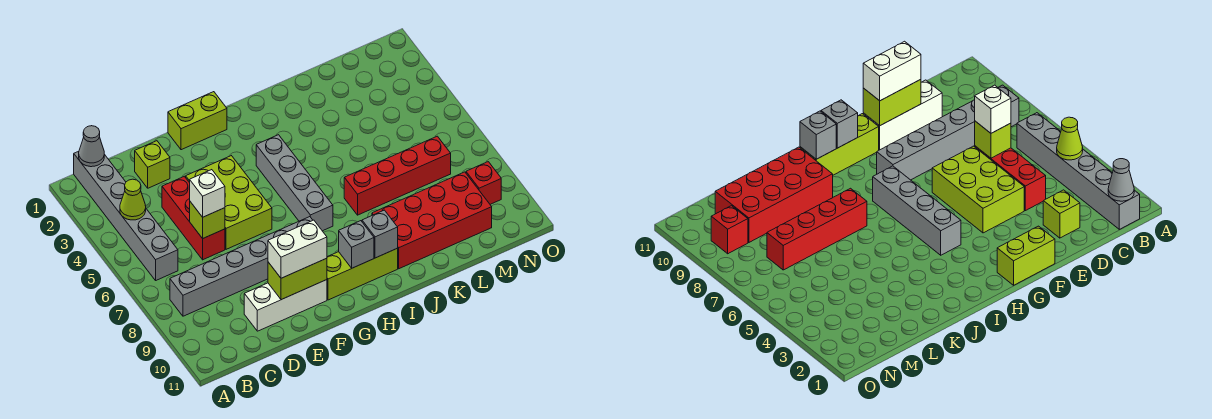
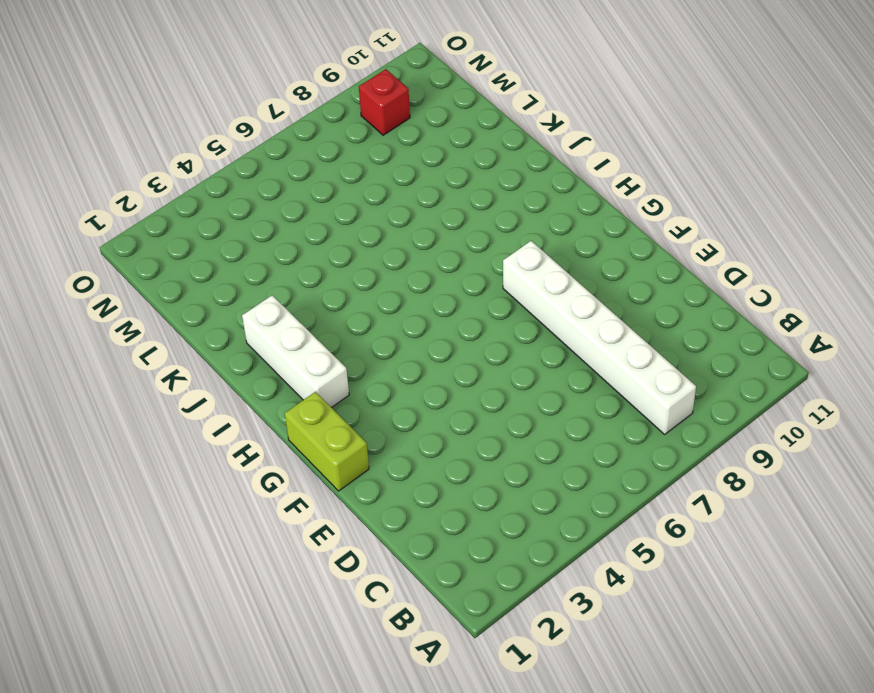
white 1x6 brick [503,241,696,434] -> grey 1x6 brick [170,217,313,316]
white 1x3 brick [242,295,349,408] -> white 1x3 brick moved to [244,280,327,331]
none -> grey 1x6 brick [74,151,178,280]
none -> lime 1x1 brick [135,141,170,188]
none -> red 1x3 brick [162,176,225,260]

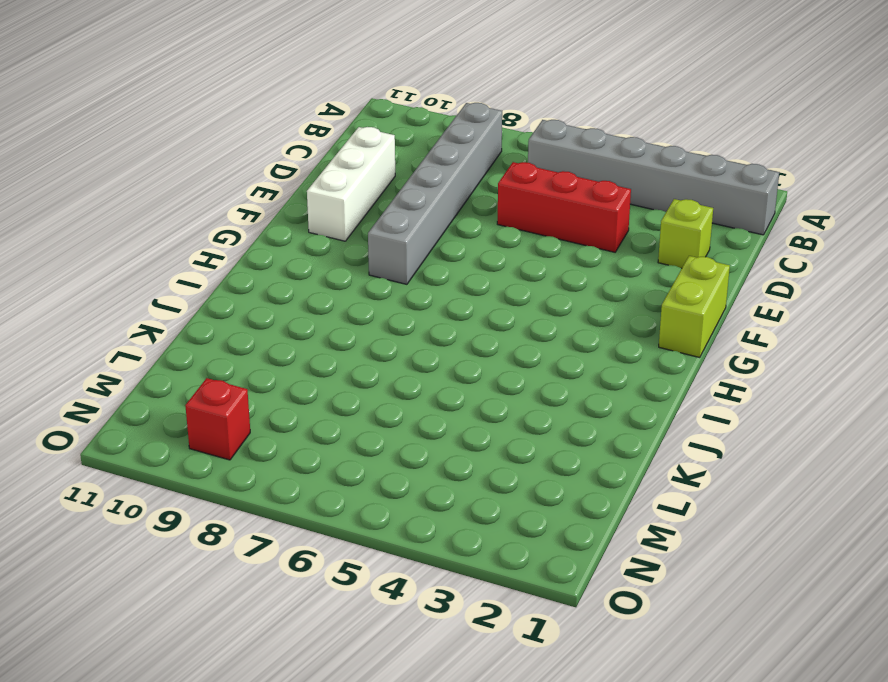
none -> lime 2x3 brick [186,156,272,249]
none -> lime 1x3 brick [327,248,398,300]
none -> grey 1x4 brick [256,135,333,231]

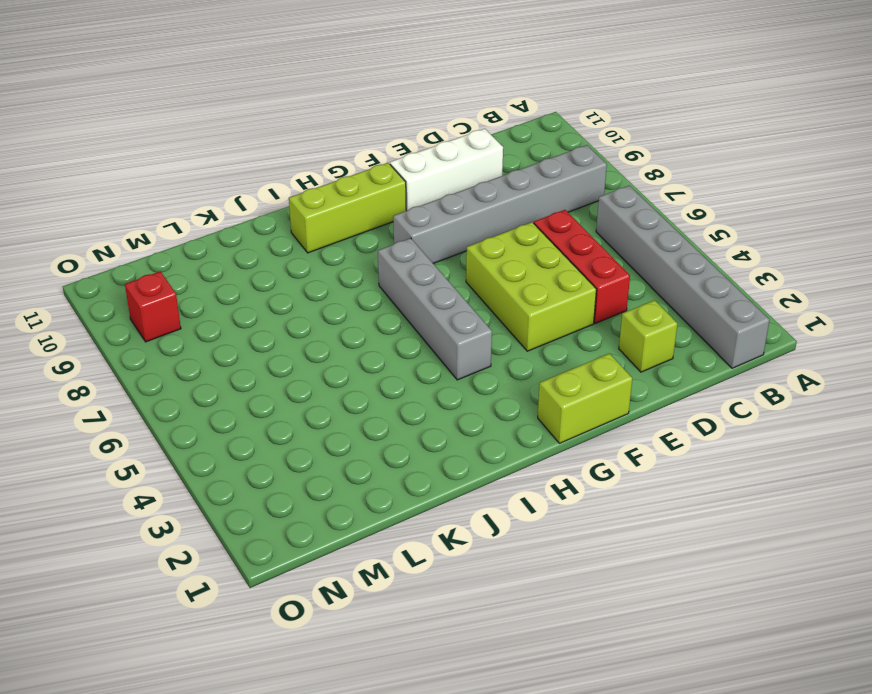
none -> red 1x4 brick [344,136,451,215]
none -> red 2x4 brick [372,172,492,269]
none -> grey 1x1 cone [79,126,104,167]

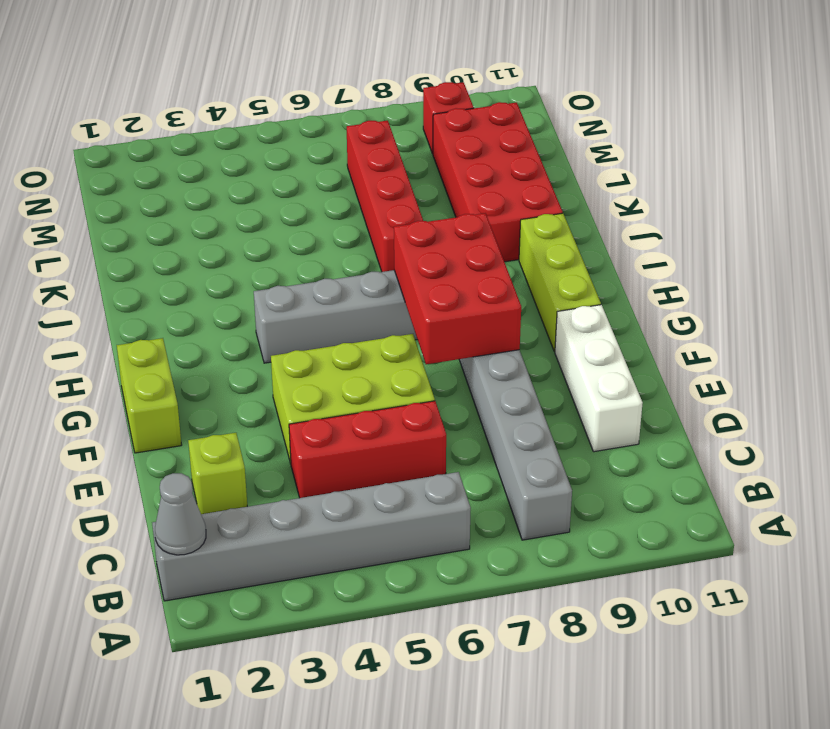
red 2x3 brick [394,213,521,364] -> none
none -> lime 1x1 cone [120,179,146,220]
none -> lime 1x1 brick [190,202,225,238]
none -> lime 1x2 brick [268,258,327,300]

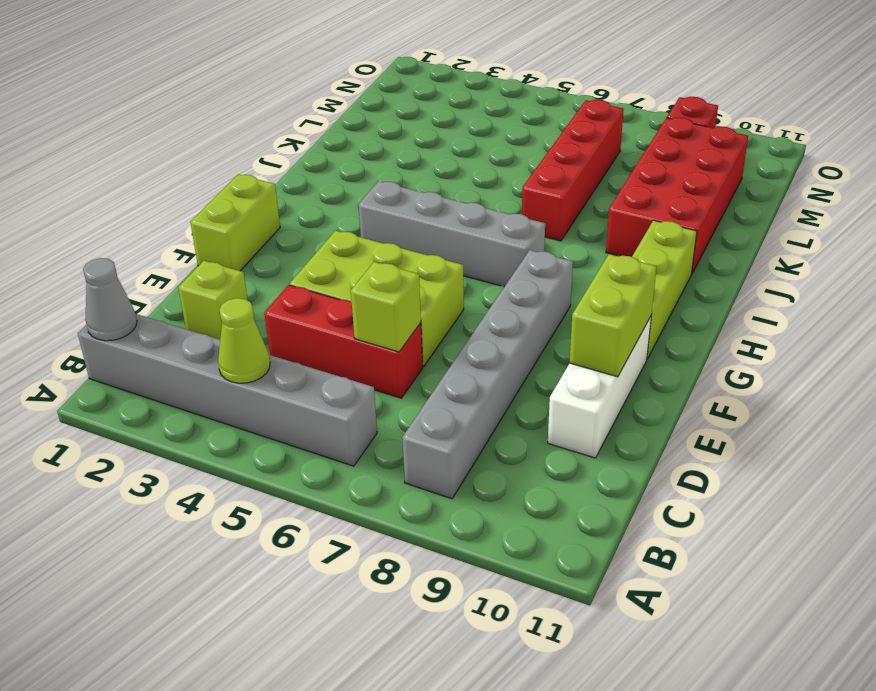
none -> grey 1x1 brick [339,221,374,268]
none -> grey 1x1 brick [362,210,398,258]
none -> white 1x1 brick [190,170,225,217]

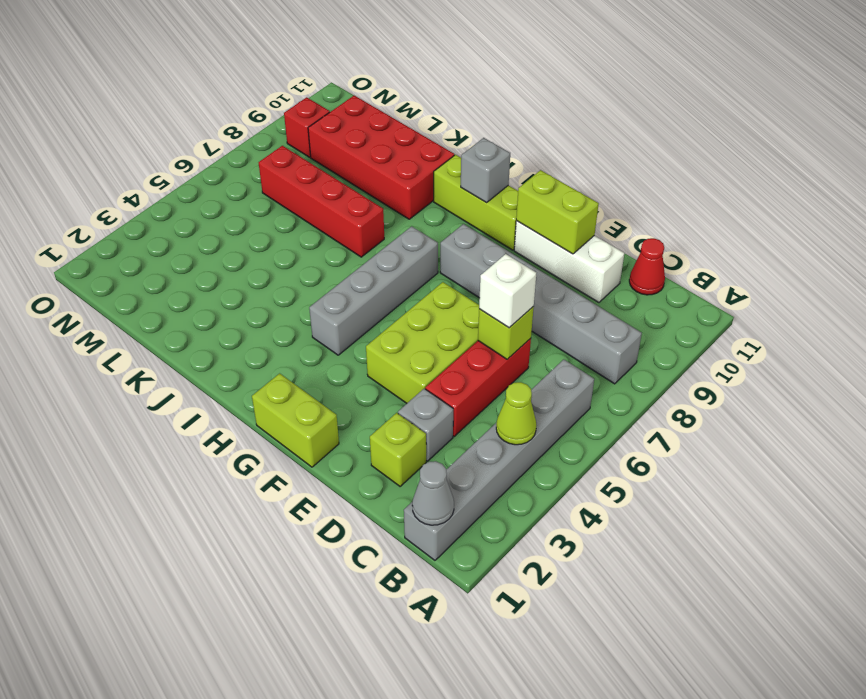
red 1x1 cone [629,238,665,295] -> none
grey 1x1 brick [398,389,453,461] -> grey 1x1 brick moved to [362,210,398,258]
none -> white 1x2 brick [268,220,327,278]

